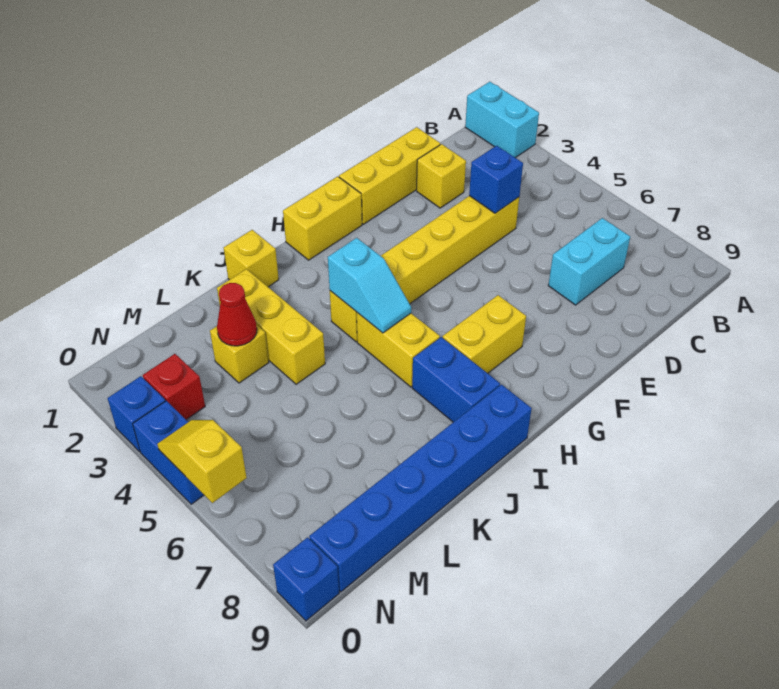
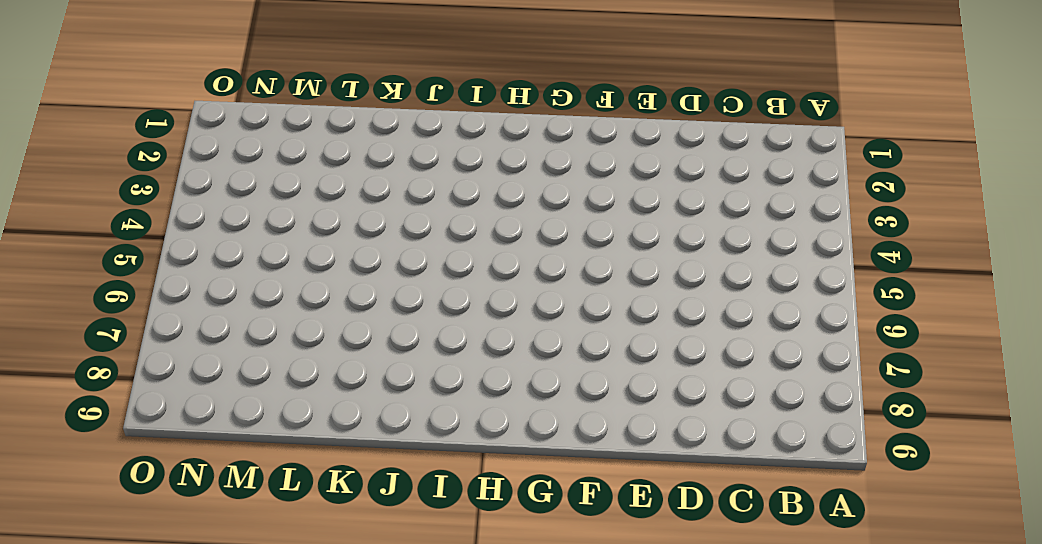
none -> cyan 1x2 brick [465,82,539,158]
none -> cyan 1x2 brick [548,218,630,305]
none -> yellow 1x3 brick [339,127,440,224]

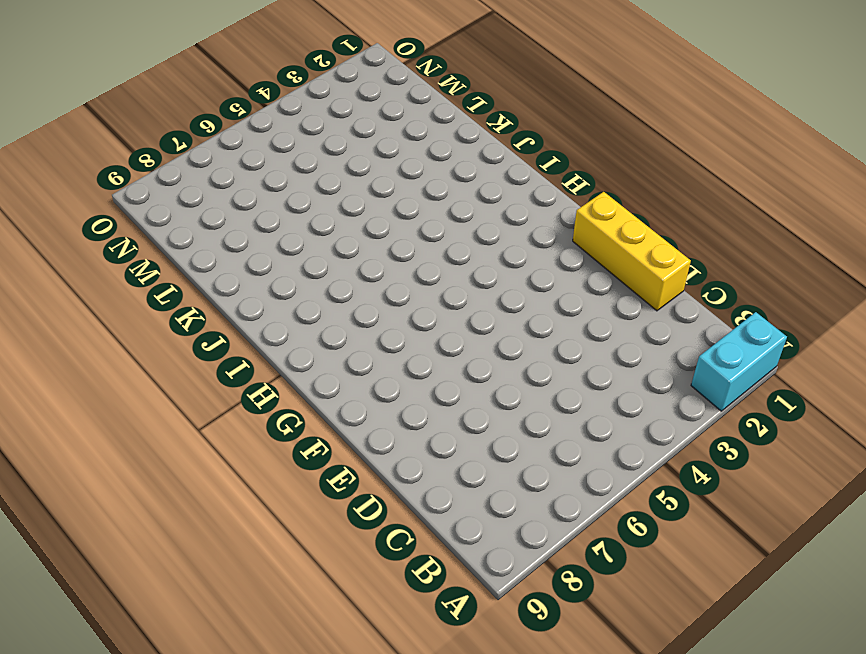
none -> cyan 1x2 brick [548,218,630,305]
none -> yellow 1x1 brick [417,144,466,208]
none -> yellow 1x6 brick [330,196,519,342]

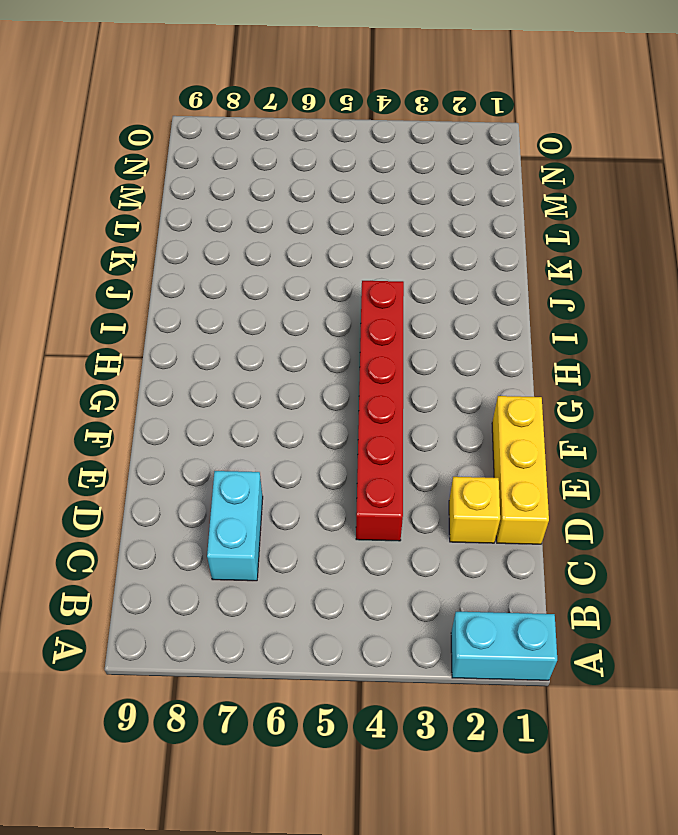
red 1x6 brick [356,281,404,541] -> yellow 1x6 brick [330,196,519,342]
none -> yellow 1x2 brick [283,176,362,260]
none -> yellow 1x2 brick [443,295,526,373]
none -> yellow 1x2 brick [357,313,440,387]

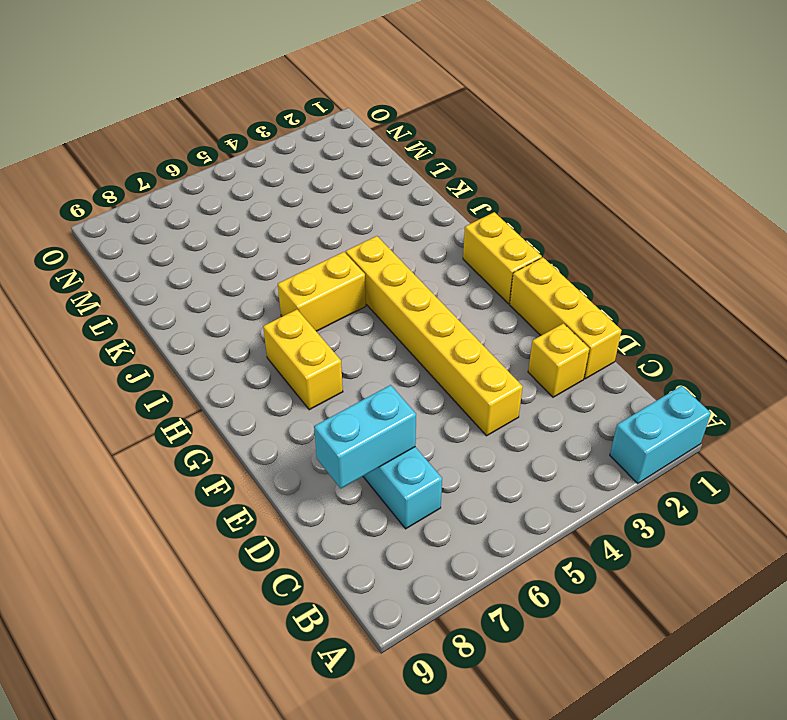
cyan 1x2 brick [314,385,416,488] -> none
none -> blue 1x2 brick [412,337,500,422]
none -> blue 1x6 brick [309,385,532,592]
none -> yellow 1x1 brick [224,230,279,287]

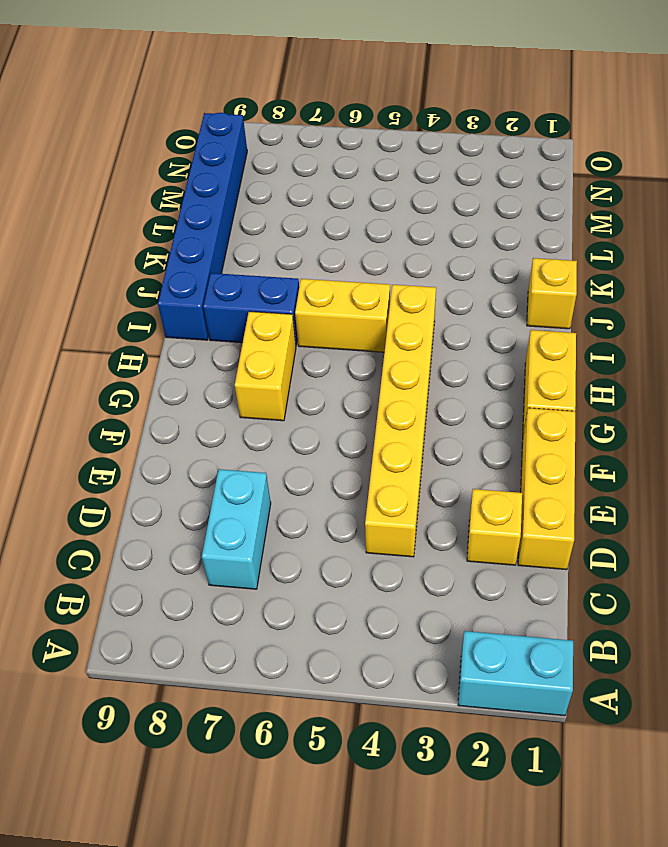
none -> yellow 1x3 brick [217,269,325,384]
none -> yellow 1x1 brick [210,325,269,383]
none -> red 1x1 brick [143,354,205,420]

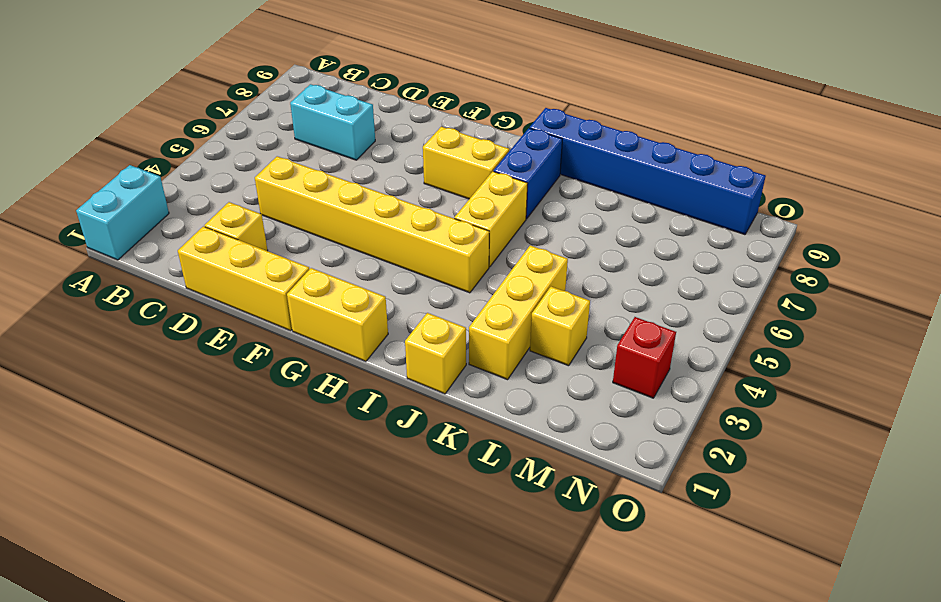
none -> blue 1x1 brick [108,376,165,452]
none -> blue 1x2 brick [133,401,204,504]
none -> blue 1x1 brick [273,537,339,621]

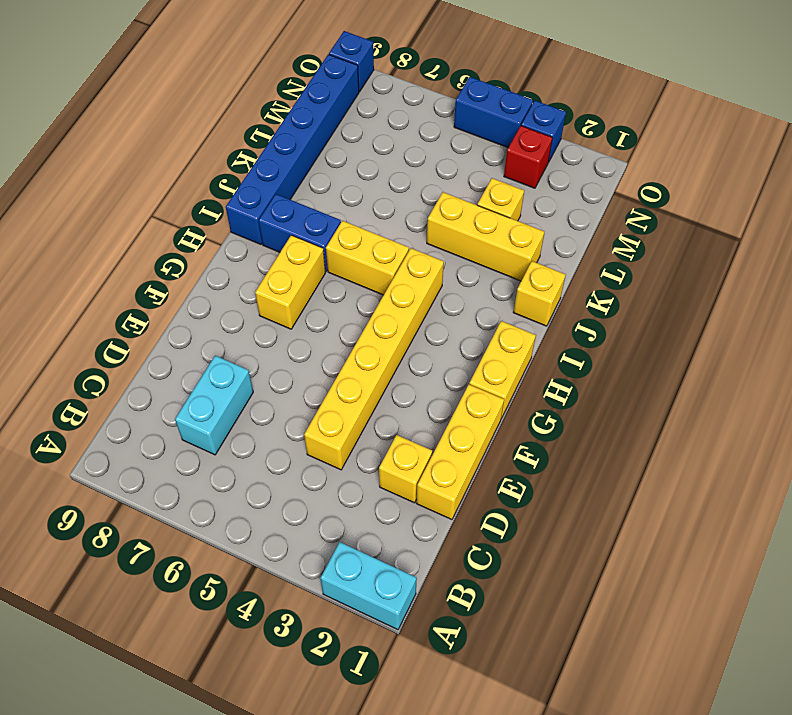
none -> blue 1x1 brick [469,146,523,213]
none -> cyan 1x2 slope [328,238,411,333]
none -> red 1x1 cone [217,283,257,346]

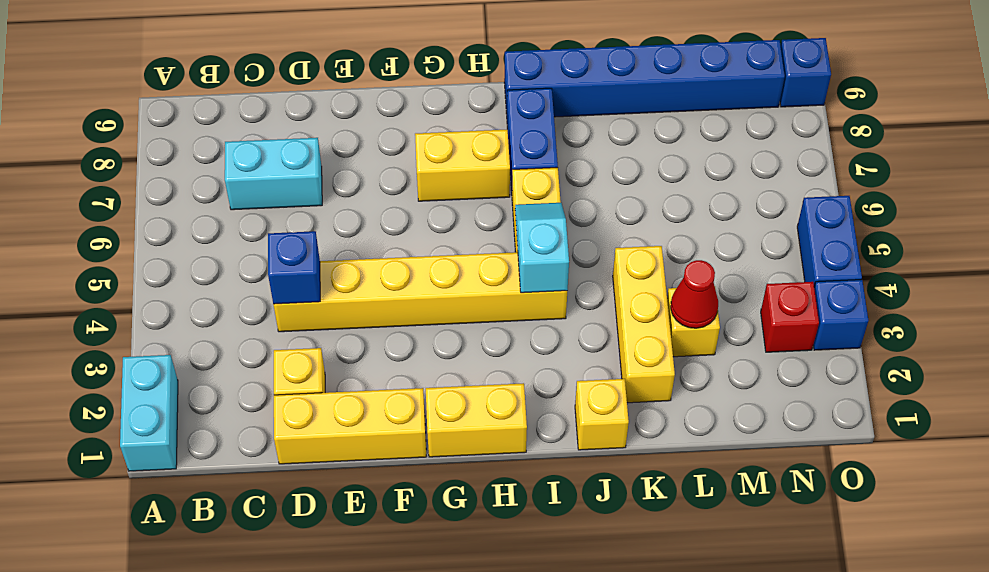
none -> yellow 1x2 slope [157,420,247,503]

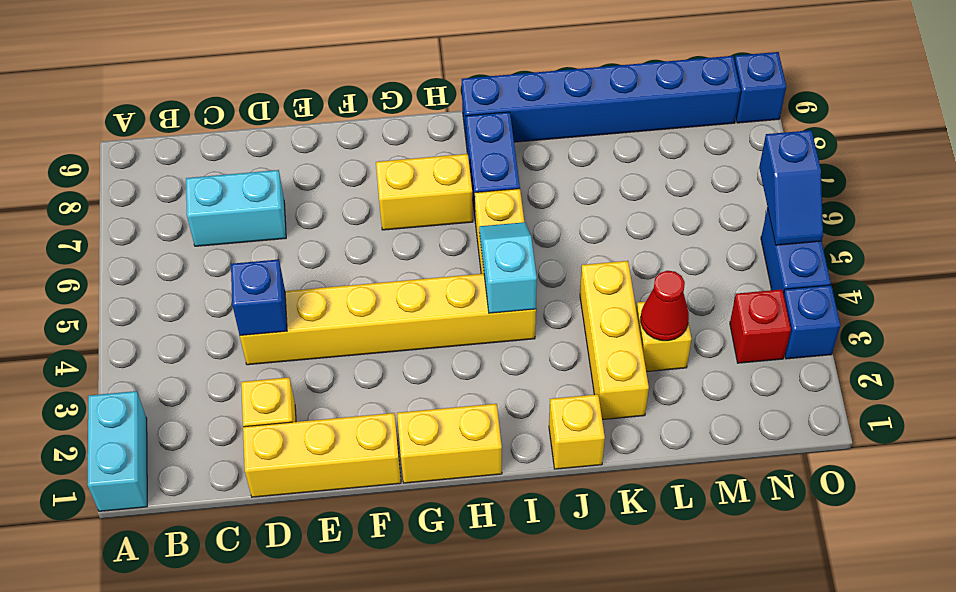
blue 1x2 slope [759,130,823,245] -> yellow 1x2 slope [157,420,247,503]

